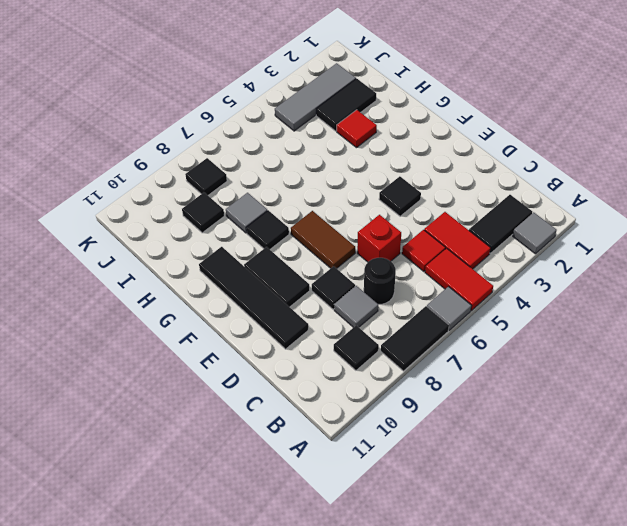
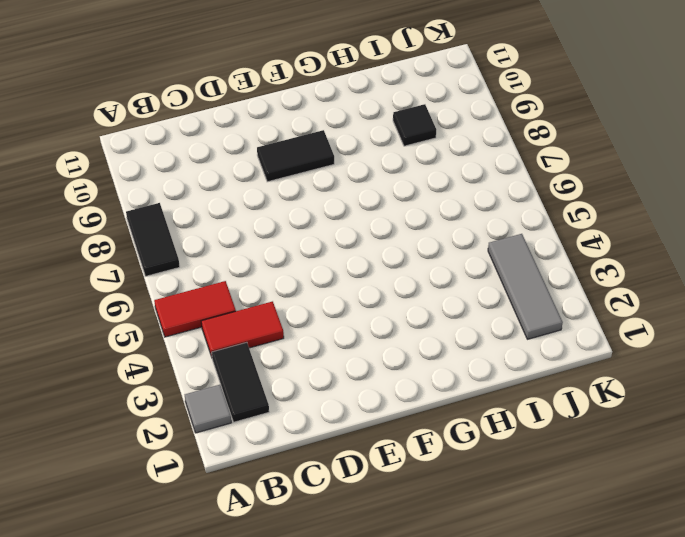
none -> grey 1x1 tile [427,287,471,330]
none -> black 1x1 tile [334,325,379,370]
none -> red 1x1 tile [402,230,445,272]

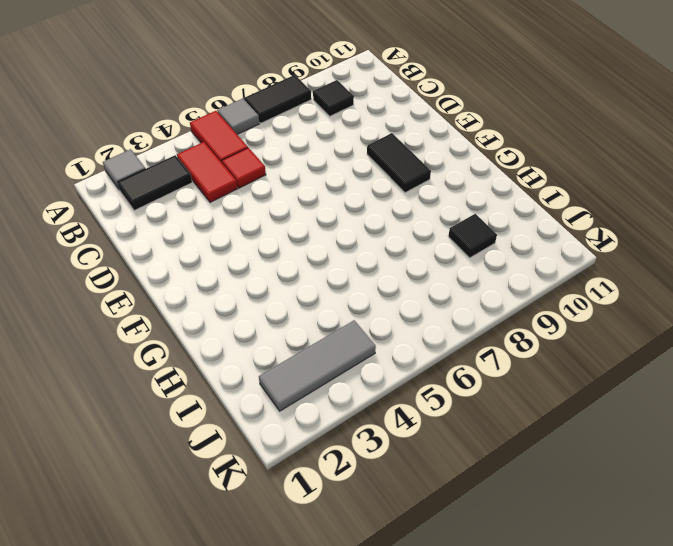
none -> black 1x1 round brick [364,258,396,304]
none -> grey 1x1 tile [334,286,378,328]
none -> red 1x1 brick [357,215,401,262]

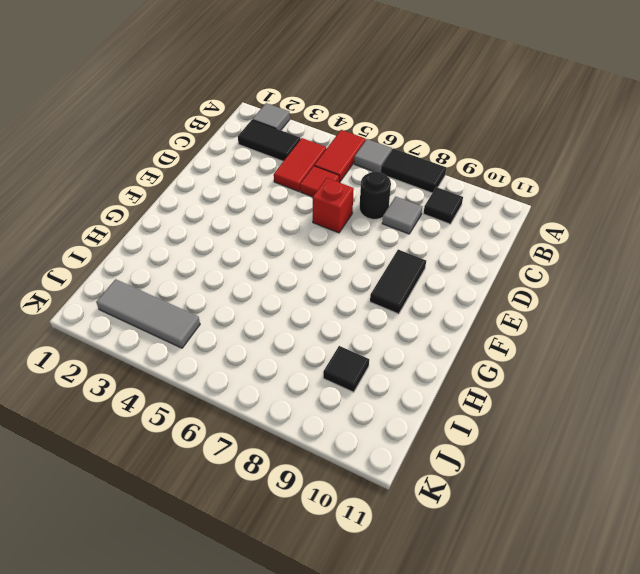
none -> black 1x1 tile [312,266,355,309]
none -> black 1x4 tile [199,247,308,349]
none -> black 1x1 tile [379,176,421,216]

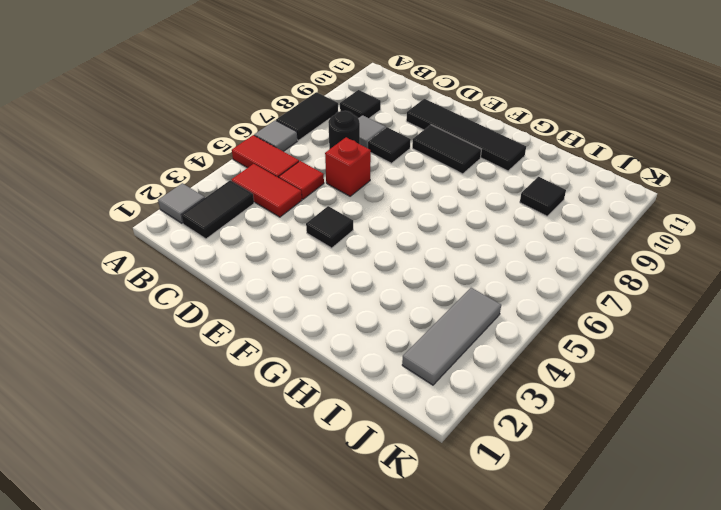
none -> brown 1x2 tile [291,211,355,269]
none -> black 1x1 tile [247,210,289,249]
none -> red 1x1 tile [337,110,377,148]

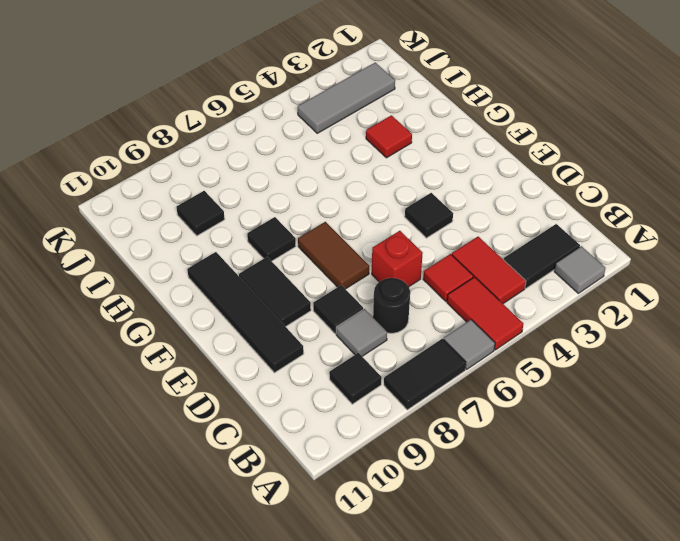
none -> grey 1x1 tile [226,193,267,233]
none -> black 1x2 tile [316,79,376,131]
none -> black 1x1 tile [185,158,227,195]

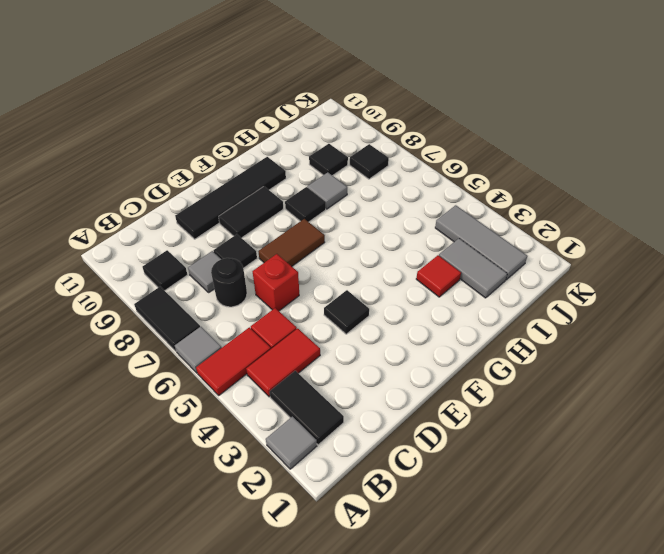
grey 1x2 tile [439,238,507,298] -> black 1x2 tile [316,79,376,131]

